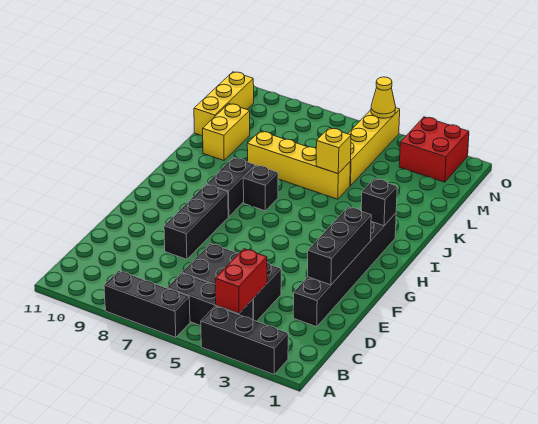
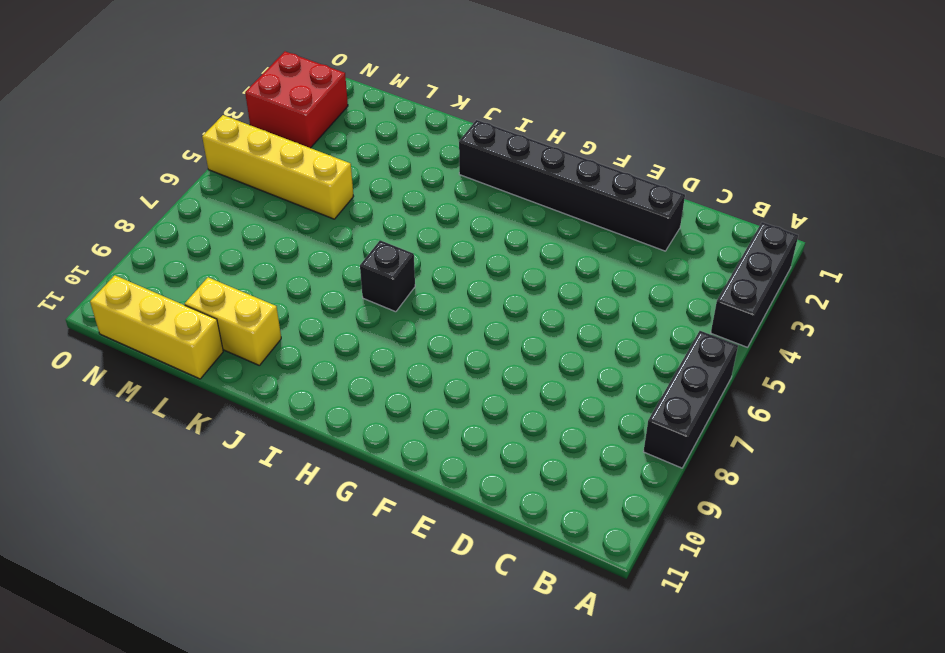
none -> black 1x3 brick [167,273,253,326]
none -> black 2x3 brick [182,243,281,321]
none -> black 1x3 brick [164,184,228,259]

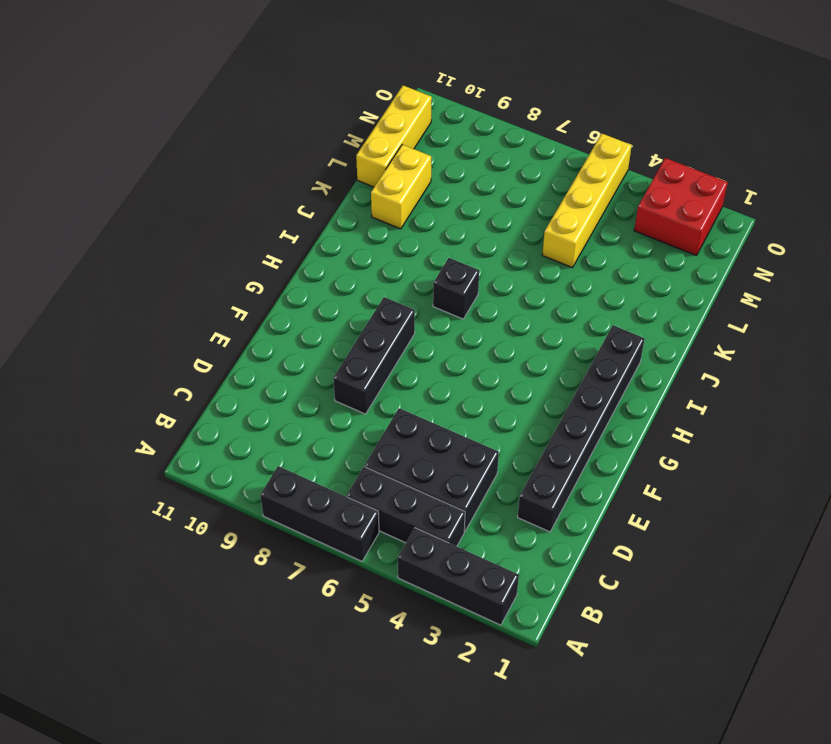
none -> black 1x2 brick [207,157,255,217]
none -> yellow 1x4 brick [247,131,351,199]
none -> red 1x2 brick [215,249,267,314]

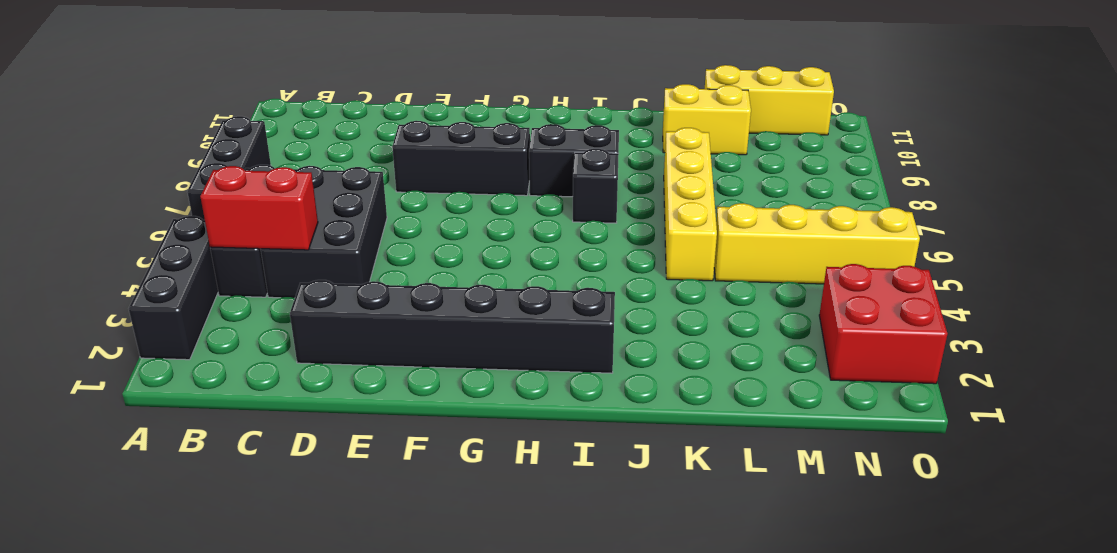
none -> black 1x3 brick [308,207,371,285]
none -> black 1x1 brick [361,179,397,226]
none -> yellow 1x1 brick [316,128,351,174]

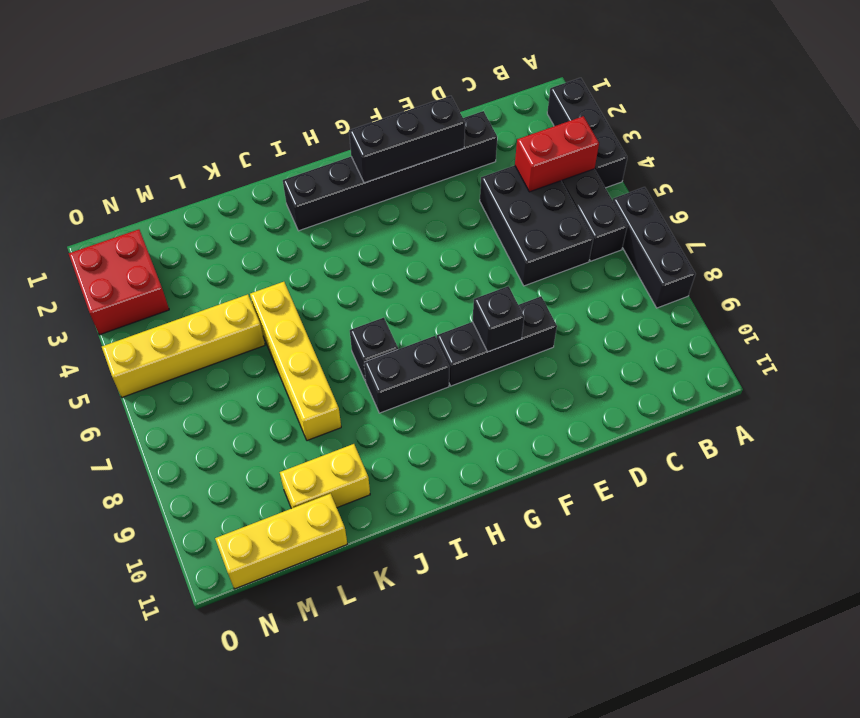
black 1x1 brick [472,286,524,352] -> black 1x1 brick moved to [361,179,397,226]
none -> yellow 1x1 brick [316,128,351,174]
none -> yellow 1x1 cone [371,77,396,118]

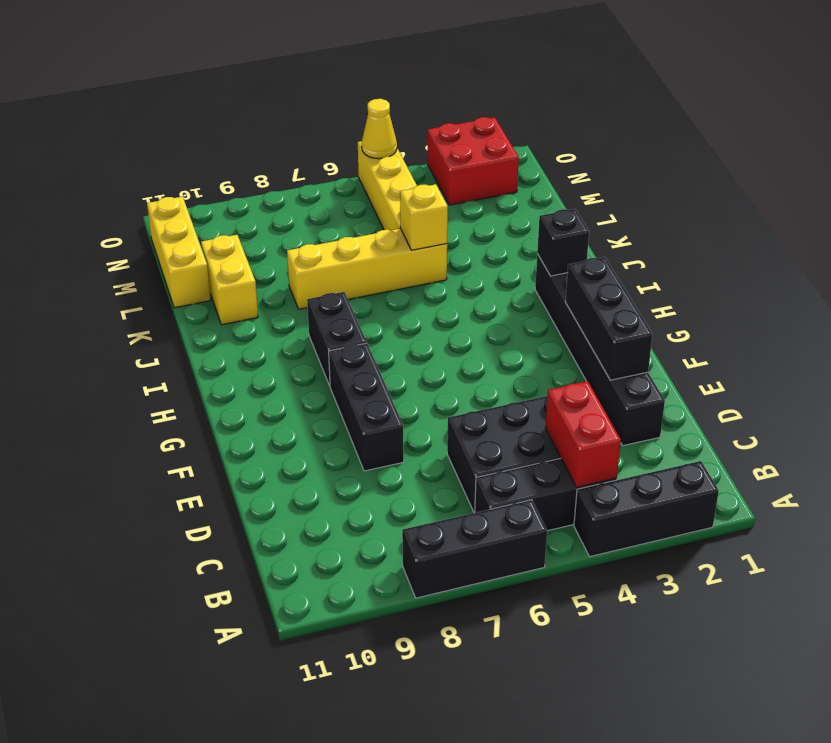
none -> black 1x1 brick [243,165,278,211]

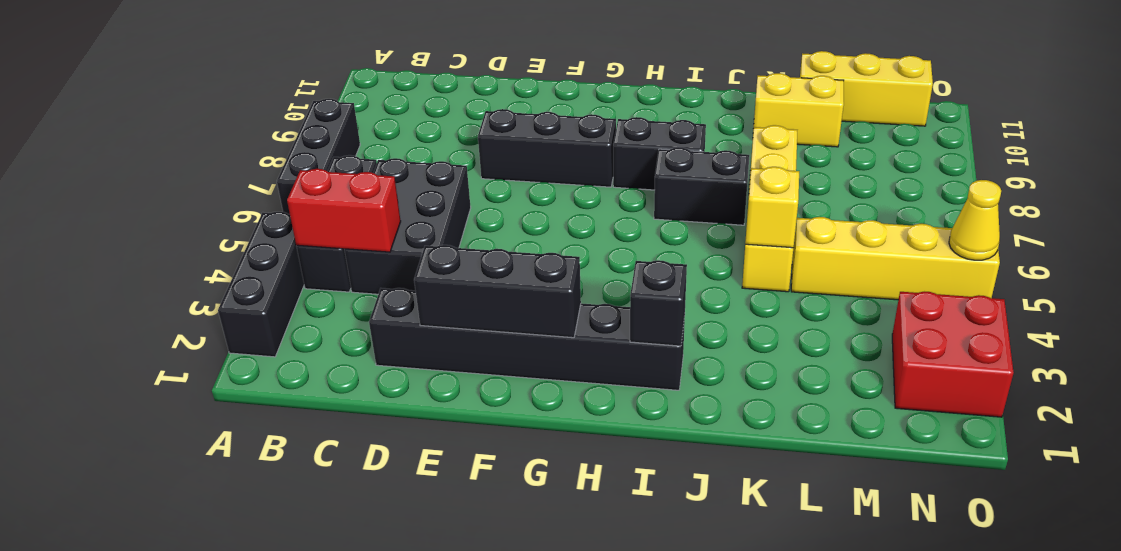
black 1x2 brick [654,147,749,225] -> black 1x1 brick [243,165,278,211]

